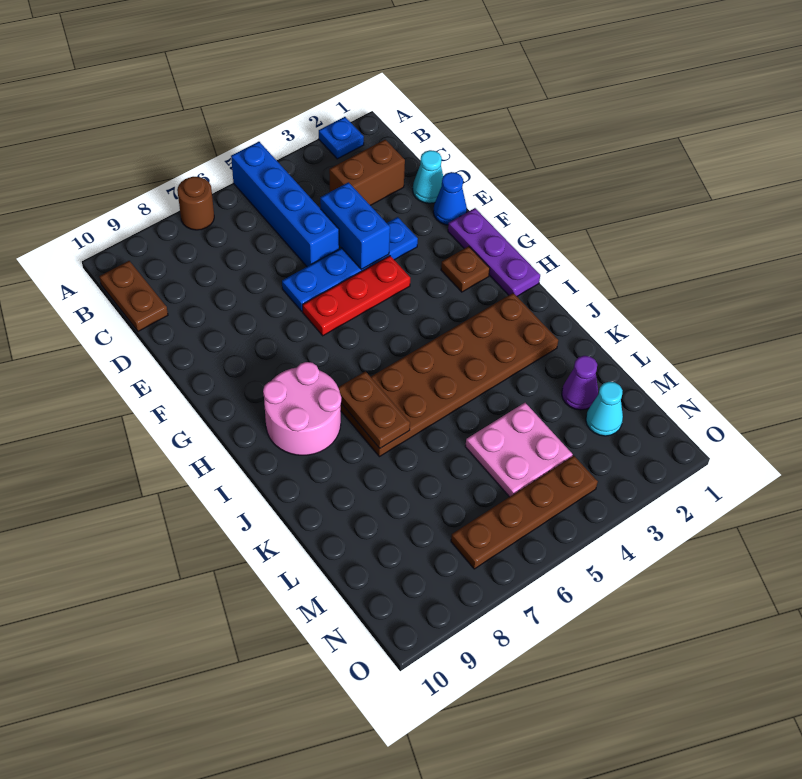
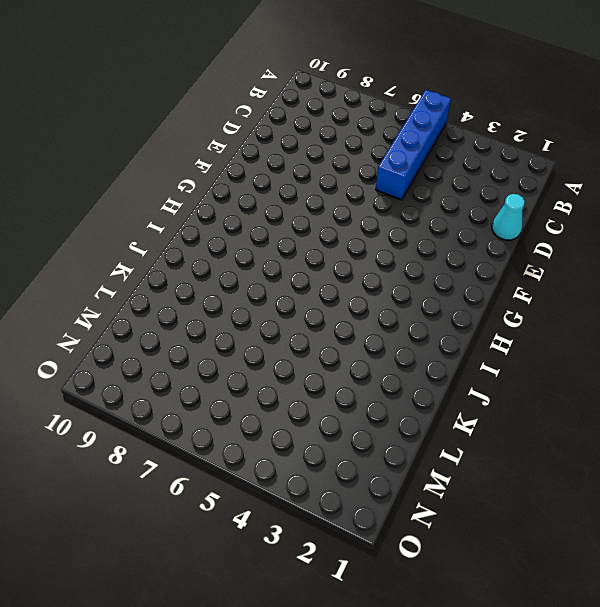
none -> blue 1x1 plate [319,117,364,159]
none -> brown 1x1 round brick [177,177,214,230]
none -> brown 1x2 plate [99,261,168,331]

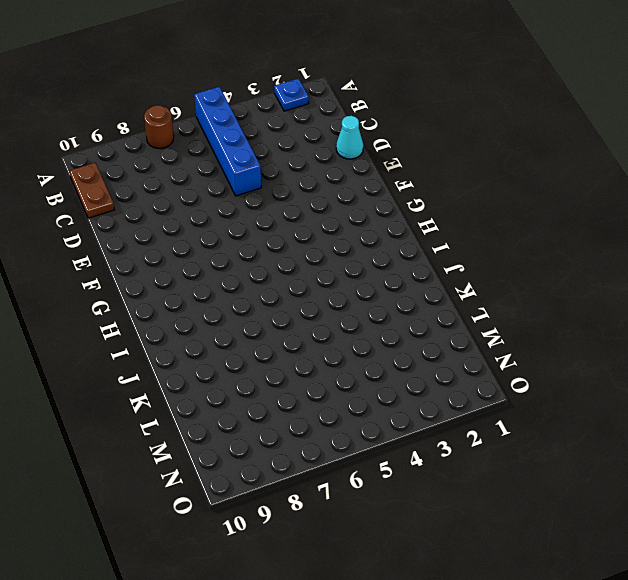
none -> brown 1x2 brick [329,140,405,205]
none -> blue 1x1 cone [433,172,467,225]
none -> blue 1x4 plate [282,217,418,311]

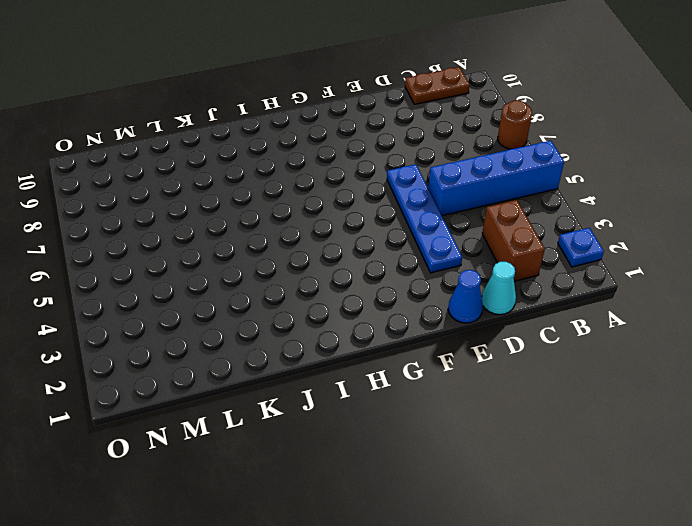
none -> purple 1x3 plate [448,208,540,296]
none -> red 1x3 plate [303,256,410,336]
none -> brown 1x1 plate [441,246,490,292]

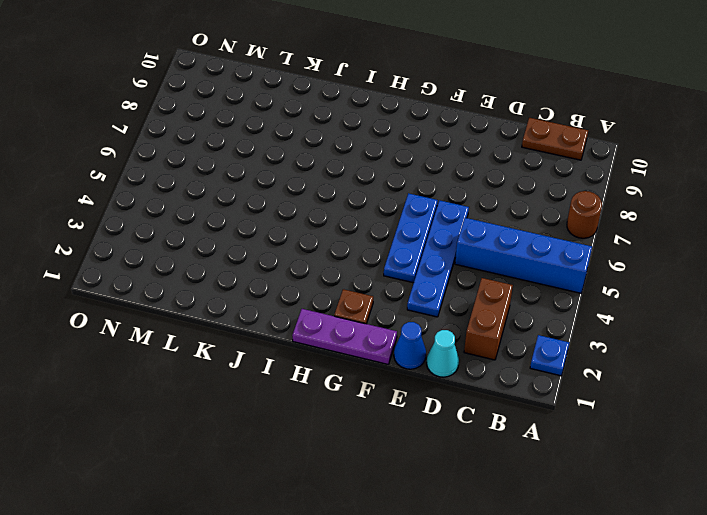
blue 1x3 plate [384,193,438,283] -> red 1x3 plate [303,256,410,336]
none -> pink 2x2 round brick [263,362,341,455]
none -> brown 2x6 plate [341,293,558,457]
none -> purple 1x1 cone [562,356,598,410]

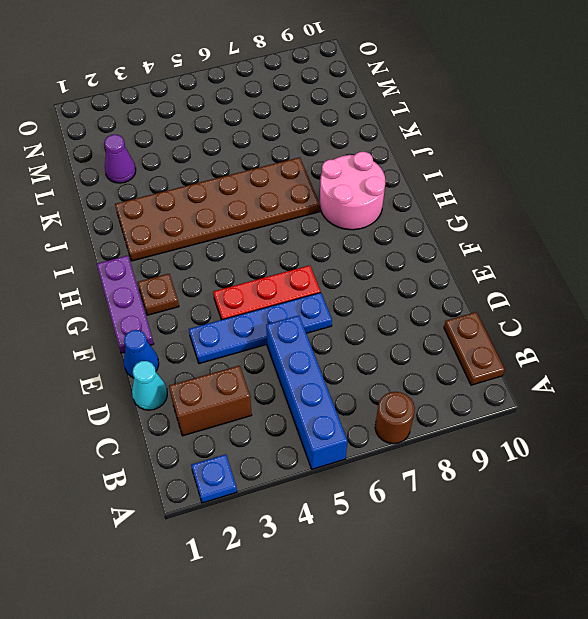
none -> pink 2x2 plate [465,403,573,497]
none -> cyan 1x1 cone [586,382,623,436]
none -> brown 1x4 plate [451,456,598,569]

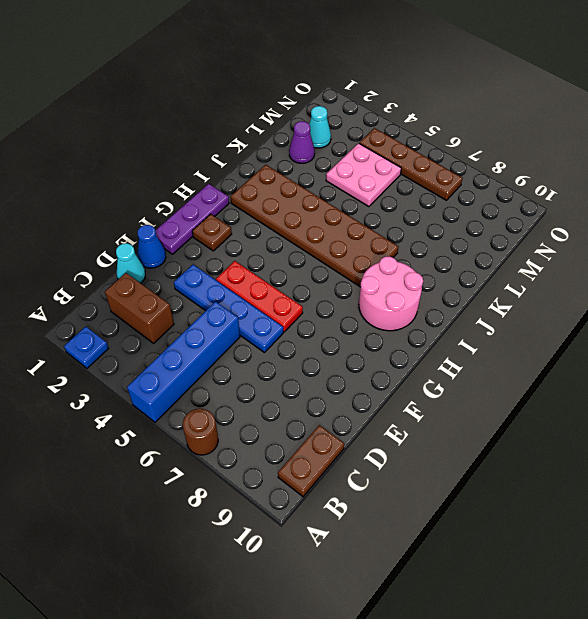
none -> blue 1x2 brick [320,182,390,270]
none -> brown 1x2 plate [338,371,410,448]

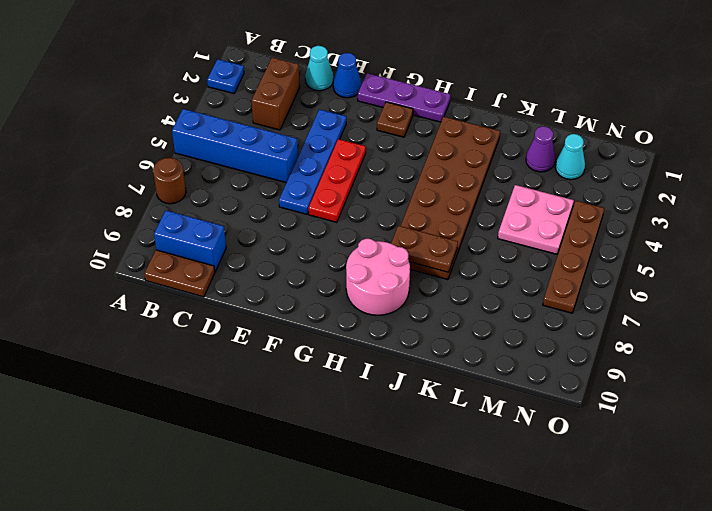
blue 1x2 brick [154,210,226,271] -> blue 1x2 brick moved to [320,182,390,270]

